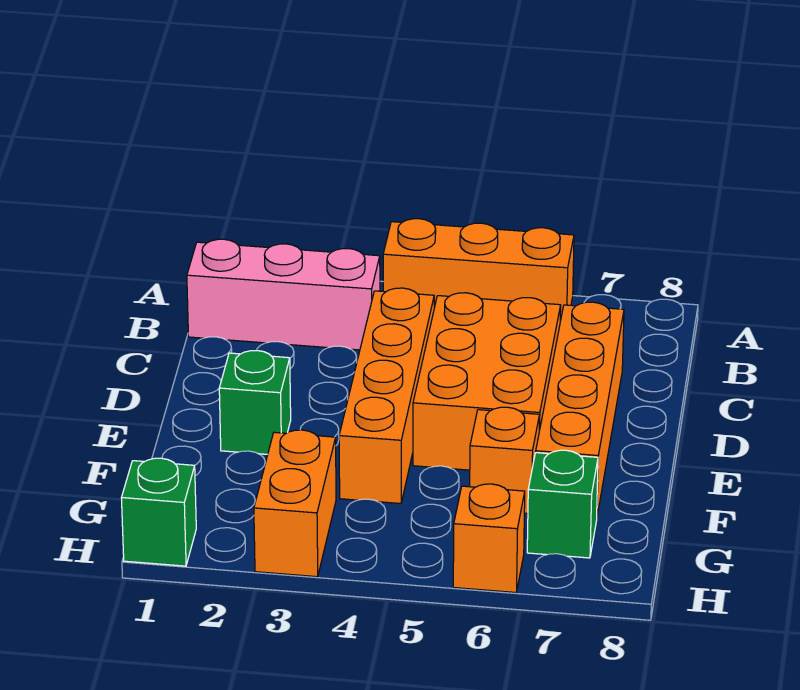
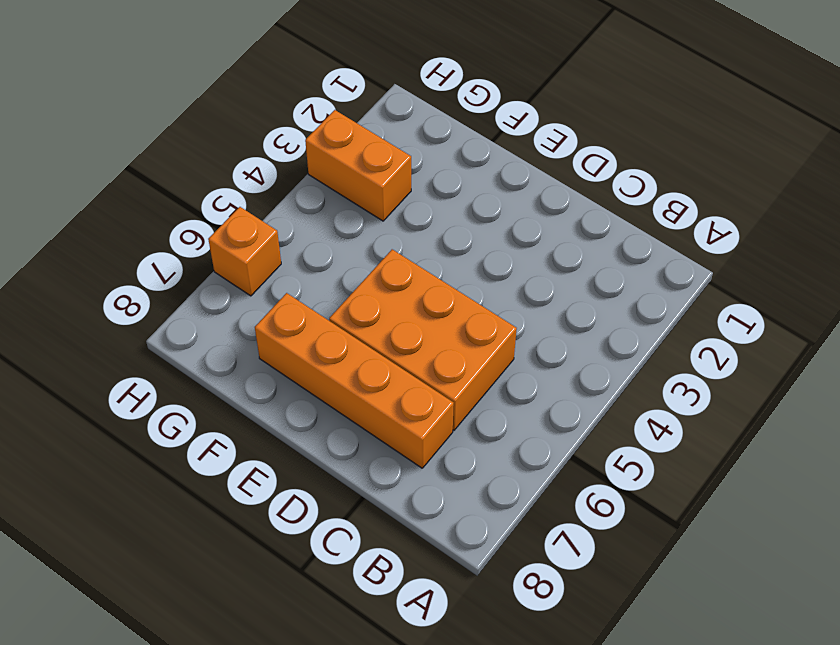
none -> orange 1x3 brick [383,219,574,321]
none -> pink 1x3 brick [187,239,380,350]

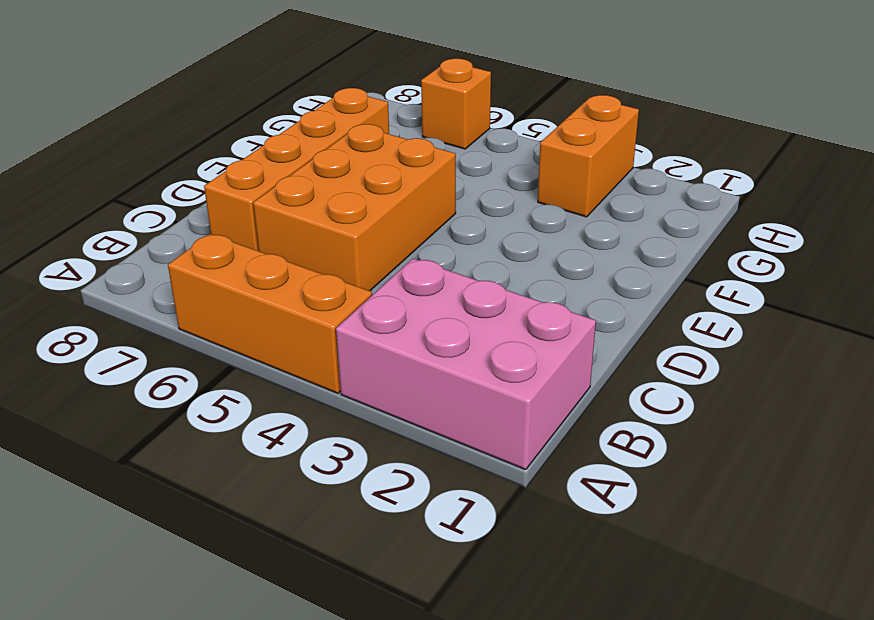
pink 2x3 brick [336,259,596,470] -> pink 1x3 brick [187,239,380,350]
none -> orange 1x4 brick [339,288,434,504]
none -> green 1x1 brick [219,351,291,454]

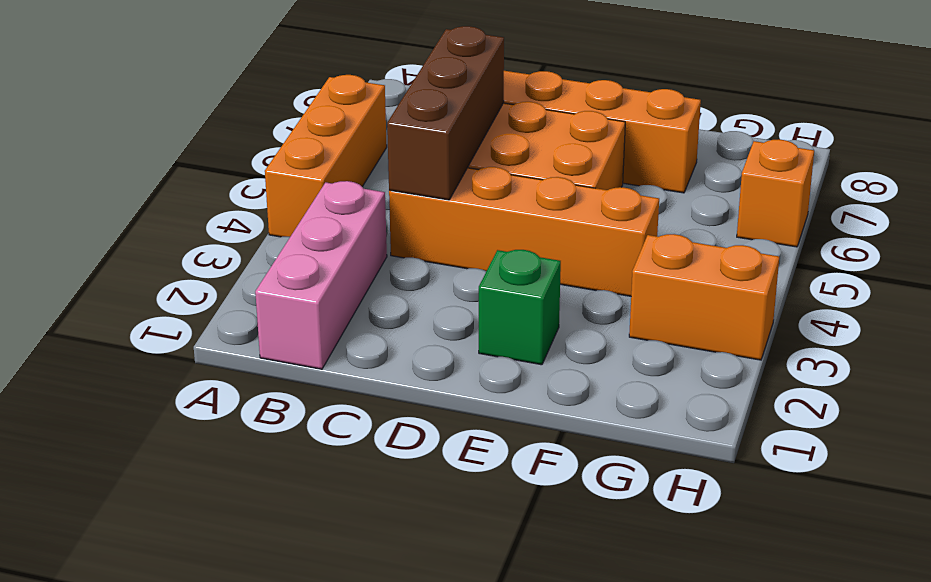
brown 1x3 brick [387,26,504,200] -> none
none -> orange 1x1 brick [470,407,540,513]
none -> green 1x1 brick [527,450,598,558]

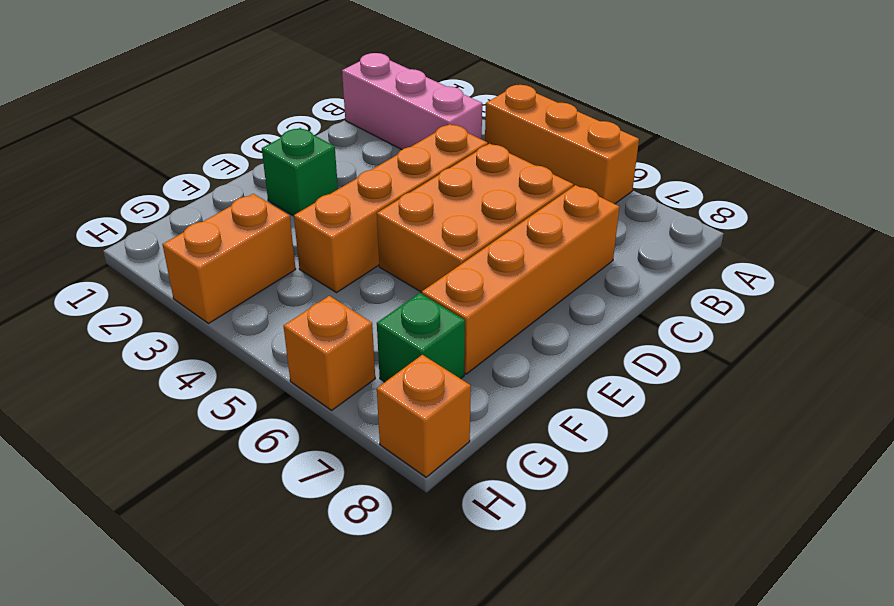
orange 1x1 brick [377,355,471,477] -> orange 1x1 brick moved to [470,407,540,513]
none -> green 1x1 brick [122,458,196,566]

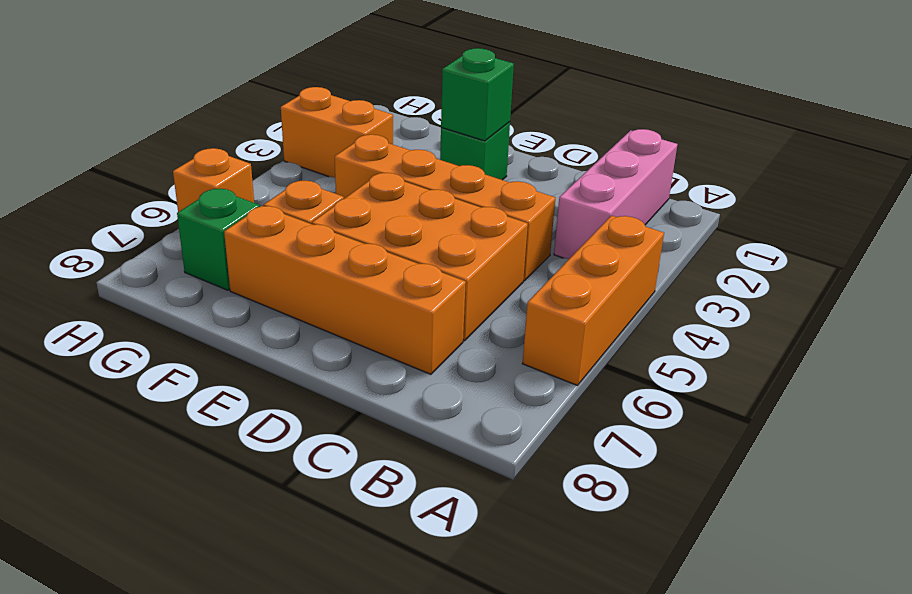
green 1x1 brick [441,48,514,141] -> green 1x1 brick moved to [122,458,196,566]

